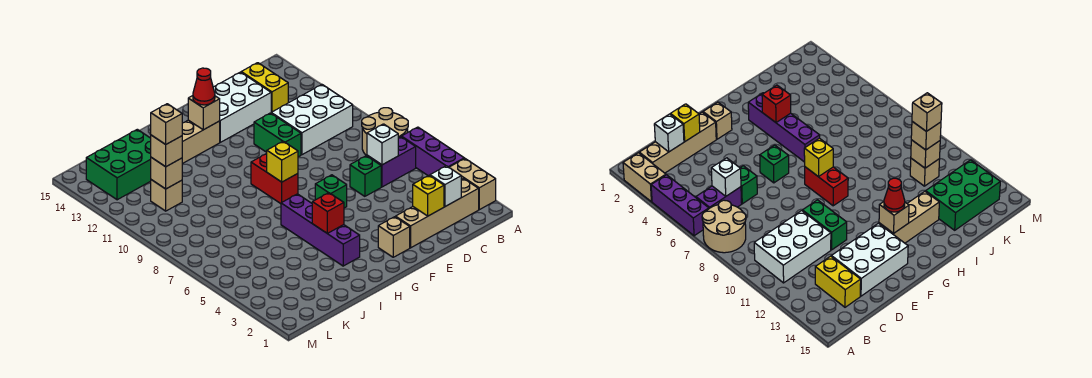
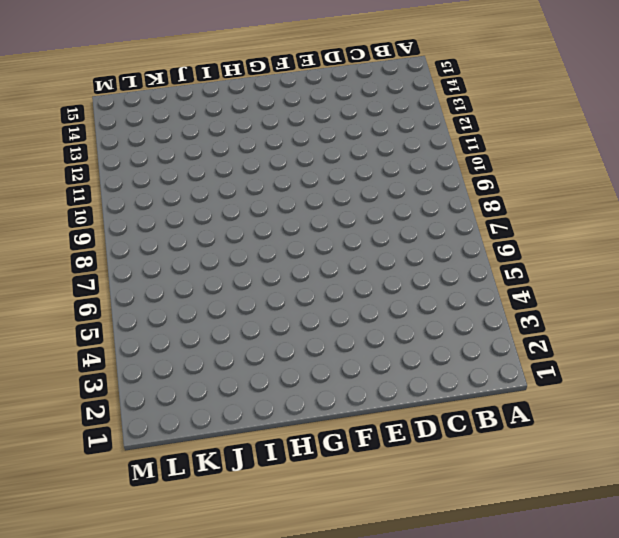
none -> tan 1x2 brick [449,158,496,210]
none -> purple 1x3 brick [401,127,464,176]
none -> tan 2x2 round brick [362,108,408,156]

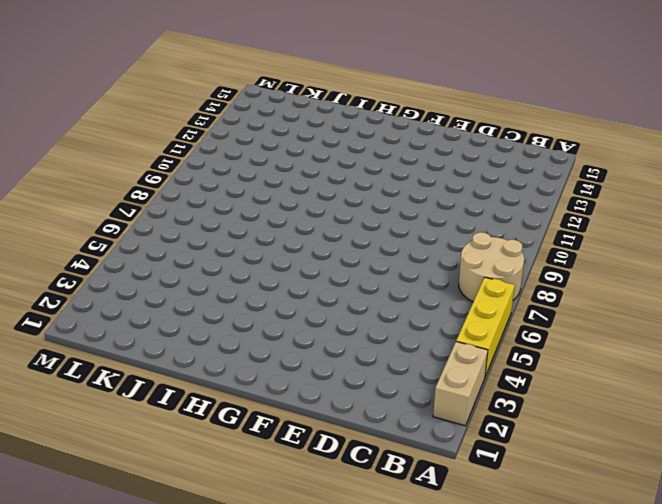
yellow 1x3 brick [456,277,515,376] -> purple 1x3 brick [401,127,464,176]
none -> tan 1x4 brick [396,179,479,248]
none -> purple 1x2 brick [367,137,416,187]
none -> white 2x3 brick [271,84,353,155]

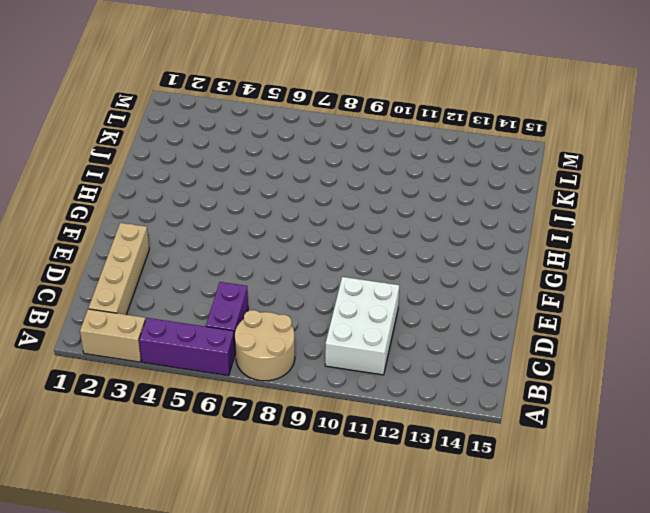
none -> yellow 1x2 brick [241,63,288,112]
none -> green 1x1 brick [350,156,381,196]
none -> white 2x3 brick [213,72,271,142]

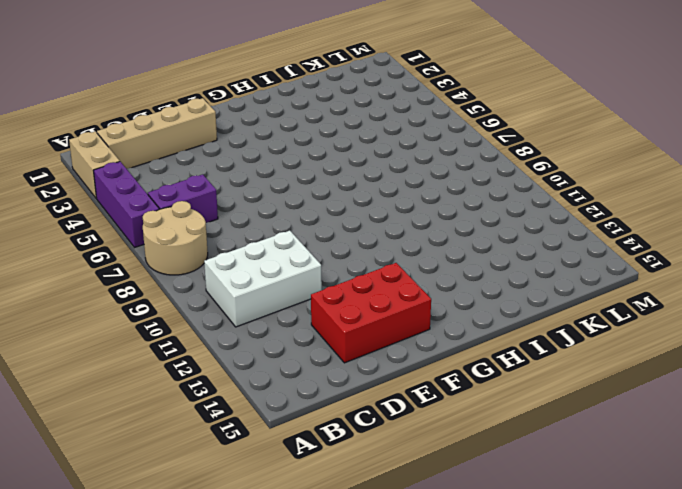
red 2x3 brick [311,263,431,363] -> white 2x3 brick [213,72,271,142]
none -> yellow 1x2 brick [241,63,288,112]
none -> green 1x1 brick [350,156,381,196]
none -> green 1x2 brick [254,113,301,157]

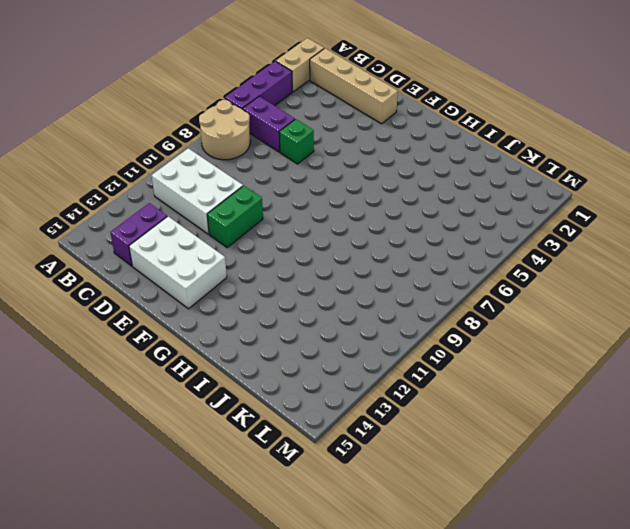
purple 1x2 brick [110,203,167,266] -> yellow 1x2 brick [241,63,288,112]
none -> tan 1x1 brick [378,217,410,257]
none -> green 1x1 brick [315,175,347,208]
none -> red 1x2 brick [251,153,298,204]

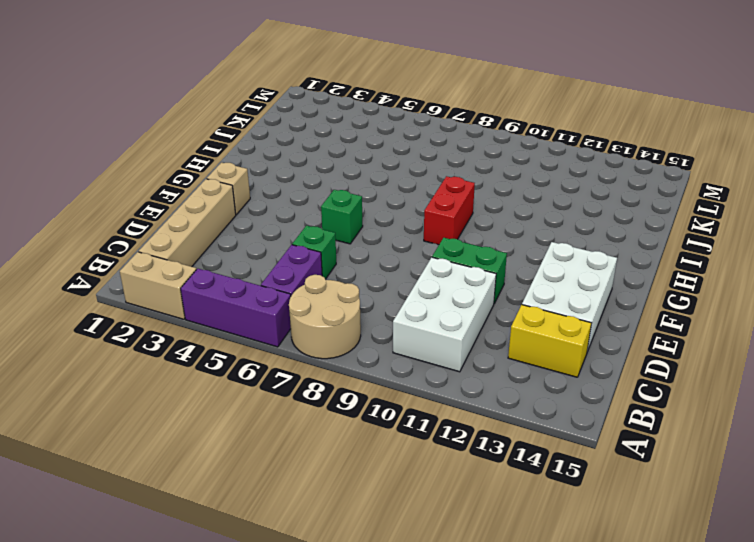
red 1x2 brick [424,176,475,245] -> red 1x2 brick turned to [251,153,298,204]
none -> tan 1x3 brick [182,120,220,164]
none -> purple 1x4 brick [281,194,360,266]
none -> green 2x3 brick [86,129,151,200]

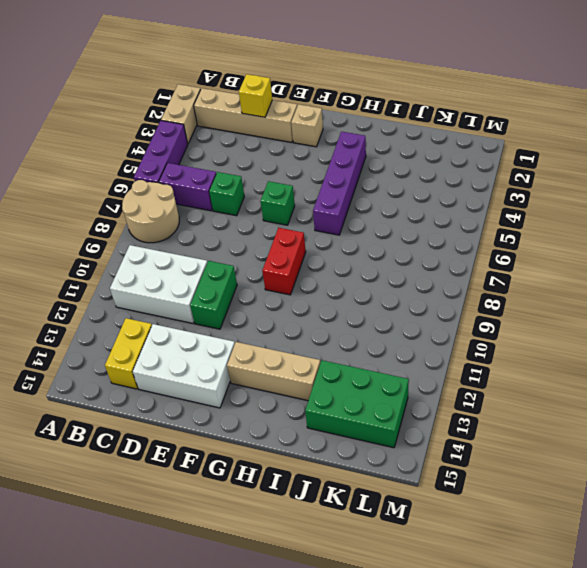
none -> tan 1x1 brick [151,180,182,211]
none -> white 1x1 brick [430,166,462,206]
none -> white 1x1 brick [367,124,398,165]

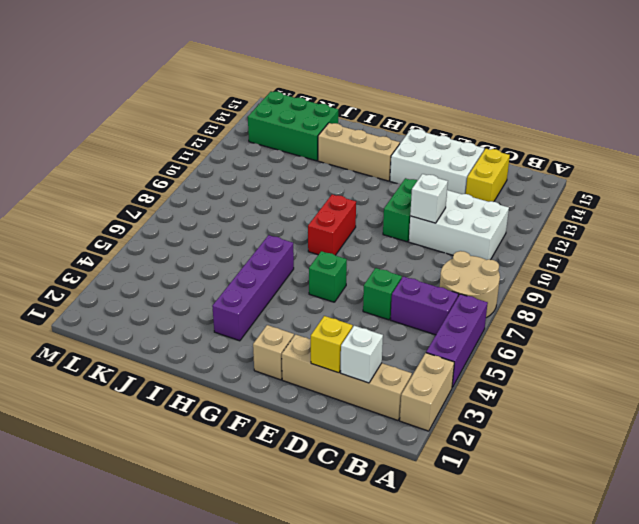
white 1x1 brick [410,174,448,223] -> white 1x1 brick moved to [367,124,398,165]
none -> tan 1x1 brick [151,180,182,211]
none -> yellow 1x1 brick [267,141,298,182]
none -> tan 1x1 brick [188,96,220,130]

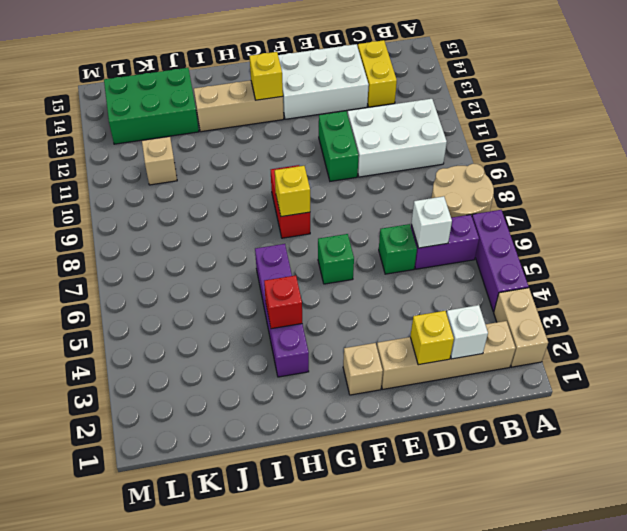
yellow 1x1 brick [249,52,283,100] -> tan 1x1 brick [188,96,220,130]
none -> tan 1x1 brick [151,157,182,189]
none -> red 1x1 cone [193,68,215,105]
none -> tan 1x1 brick [151,135,182,167]

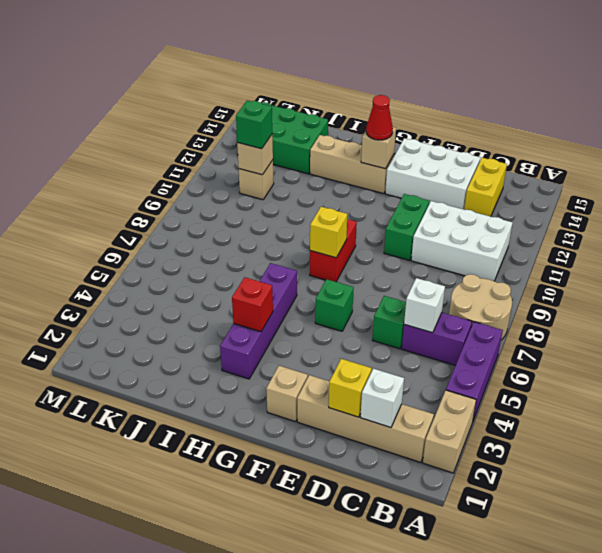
green 1x1 brick [236,100,272,149] -> tan 1x1 brick [151,135,182,167]
none -> tan 1x1 brick [151,104,182,144]

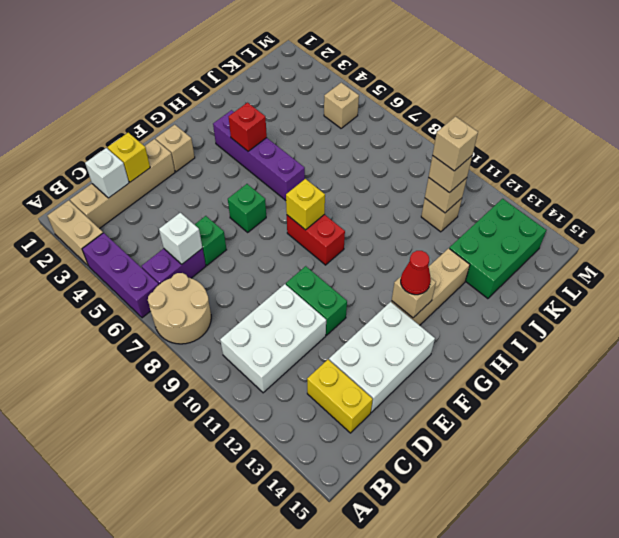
tan 1x1 brick [324,83,359,128] -> none

